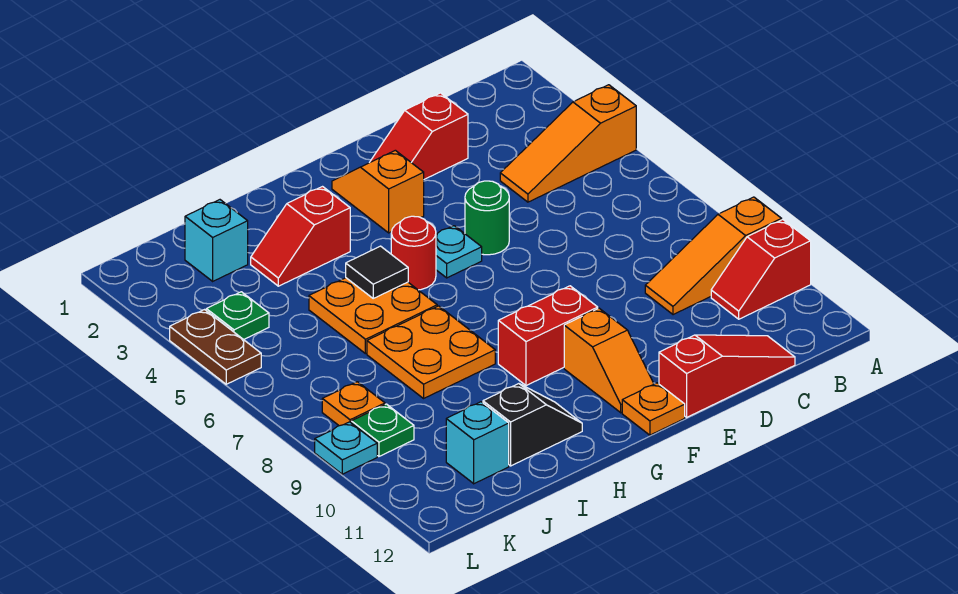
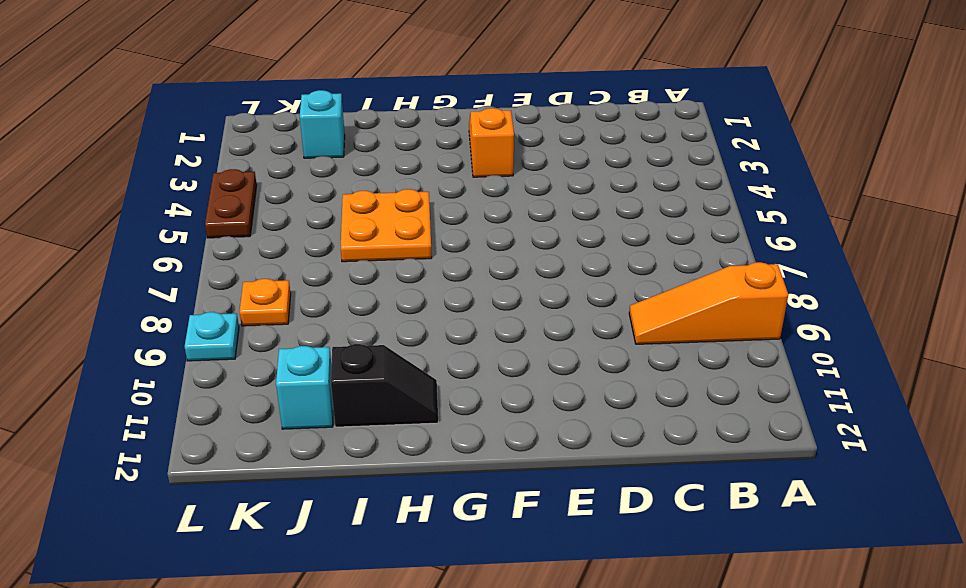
none -> orange 1x3 slope [500,85,636,202]
none -> red 1x2 slope [711,220,811,319]
none -> red 1x3 slope [659,335,795,417]

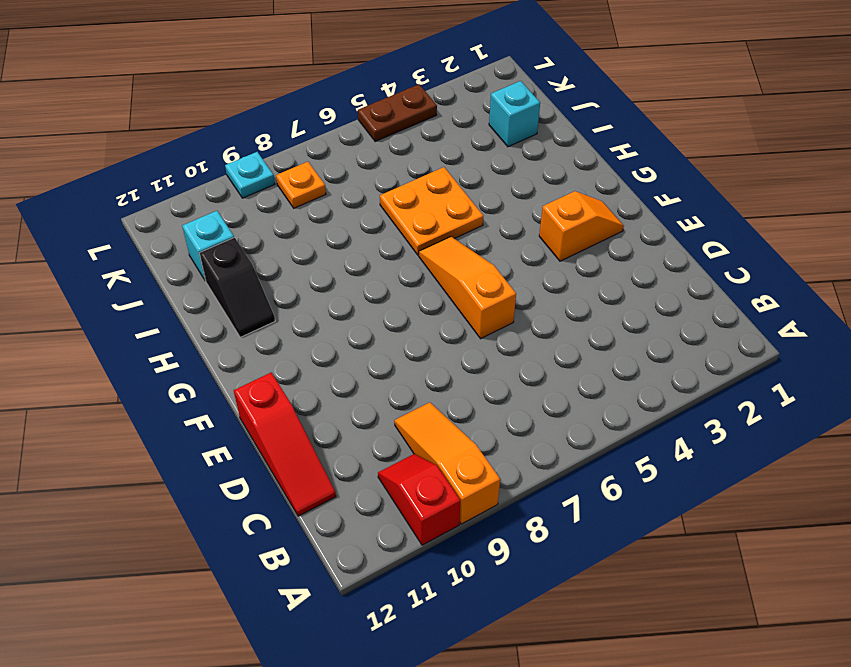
orange 1x3 slope [419,237,516,339] -> orange 1x3 slope moved to [500,85,636,202]
none -> red 1x2 slope [370,93,468,179]
none -> green 1x1 round brick [465,181,509,255]
none -> cyan 1x1 plate [436,226,482,278]

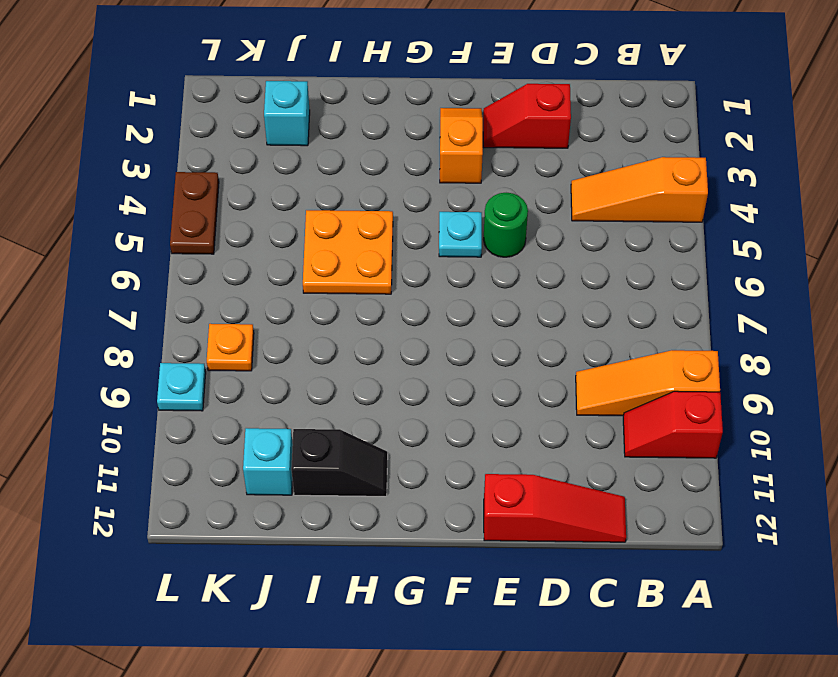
none -> red 1x2 brick [498,286,598,386]
none -> orange 1x2 slope [564,308,654,413]
none -> orange 1x1 plate [622,383,685,435]

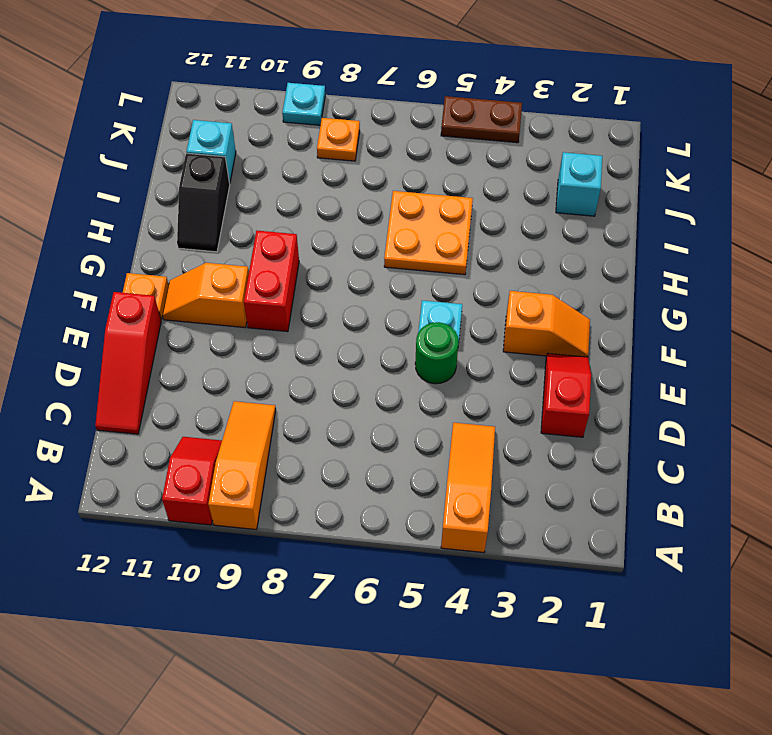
none -> red 1x1 round brick [391,216,436,290]
none -> red 1x2 slope [251,187,350,286]
none -> orange 2x2 plate [367,306,495,398]

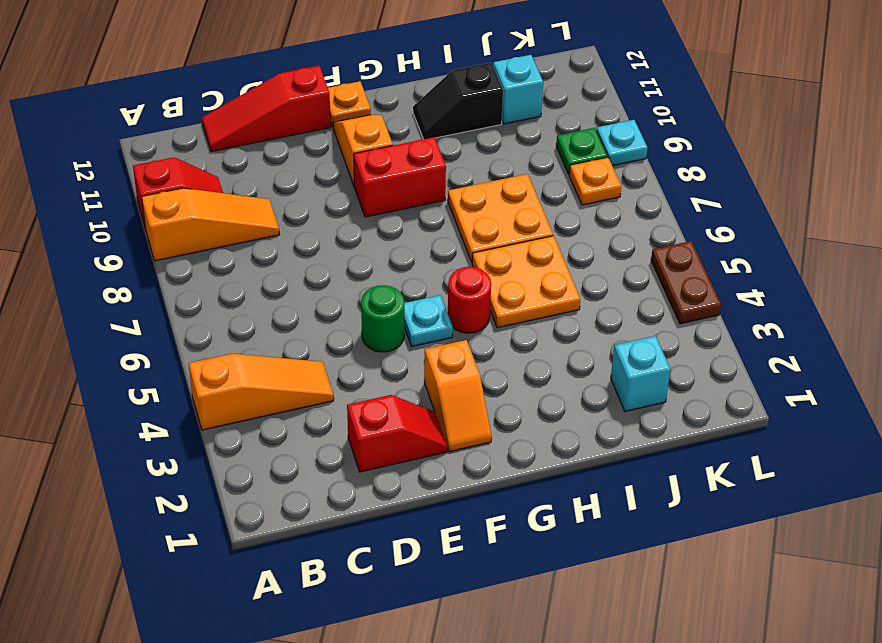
none -> red 1x2 slope [251,187,350,286]
none -> green 1x1 plate [206,292,269,340]
none -> black 1x1 tile [346,246,408,298]

